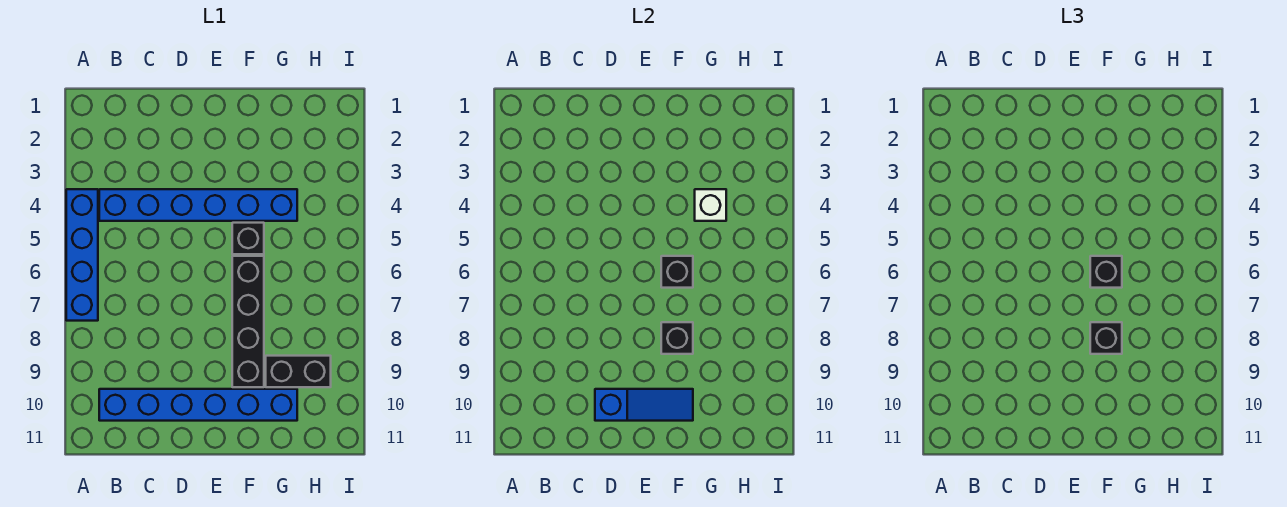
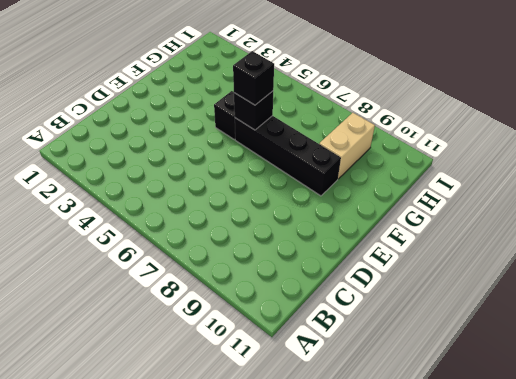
tan 1x2 brick [319,113,375,179] -> black 1x2 brick [266,356,331,387]
none -> blue 1x4 brick [66,189,98,321]
none -> blue 1x6 brick [99,189,297,221]
none -> blue 1x6 brick [99,389,297,421]

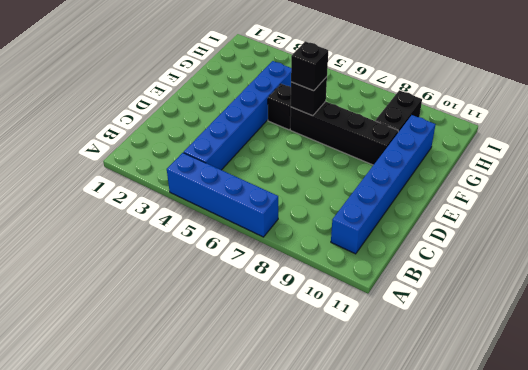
none -> blue 1x3 slope [595,389,693,421]
none -> black 1x1 brick [661,322,693,354]
none -> white 1x1 brick [695,189,726,221]

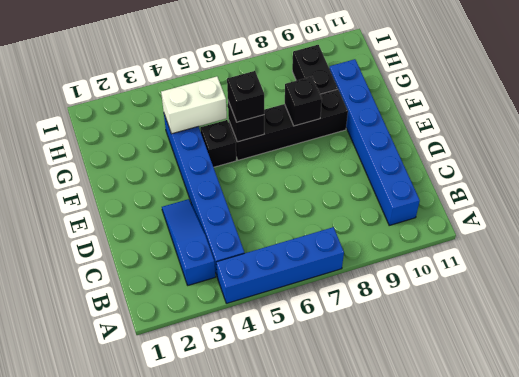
blue 1x3 slope [162,199,216,285] -> blue 1x3 slope moved to [595,389,693,421]
white 1x2 brick [161,76,227,134] -> white 1x1 brick [695,189,726,221]
none -> black 1x1 brick [1090,322,1122,354]

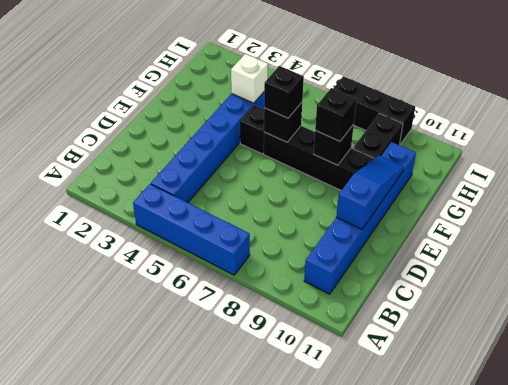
black 1x3 brick [333,76,415,145] -> none

